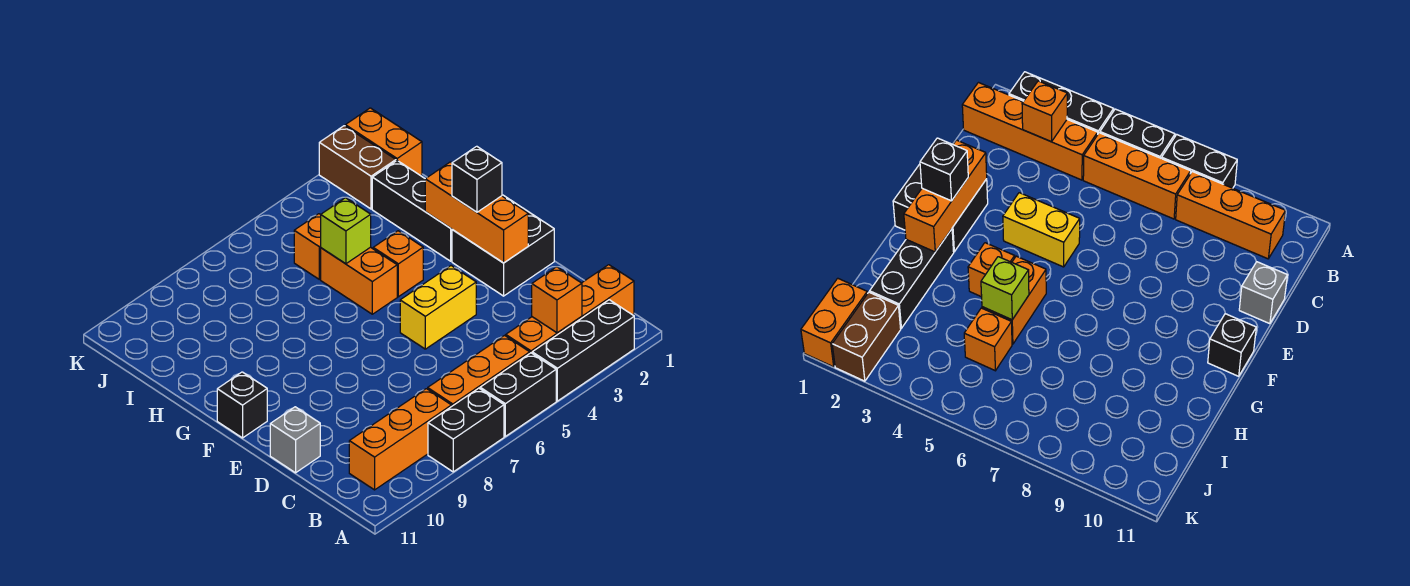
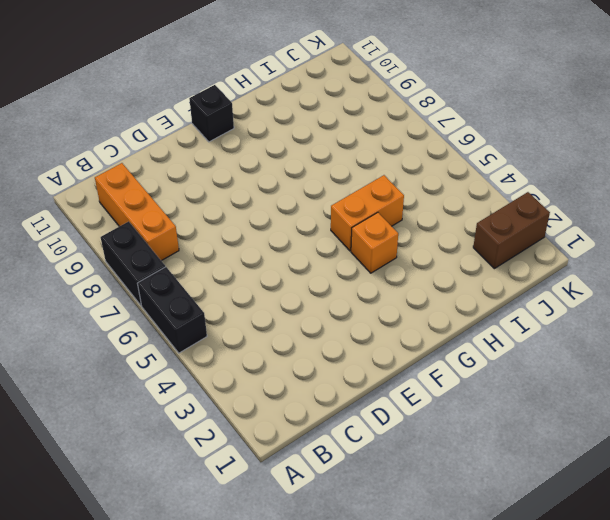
none -> black 1x3 brick [532,300,634,401]
none -> orange 1x4 brick [506,265,634,353]
none -> orange 1x3 brick [428,336,530,406]

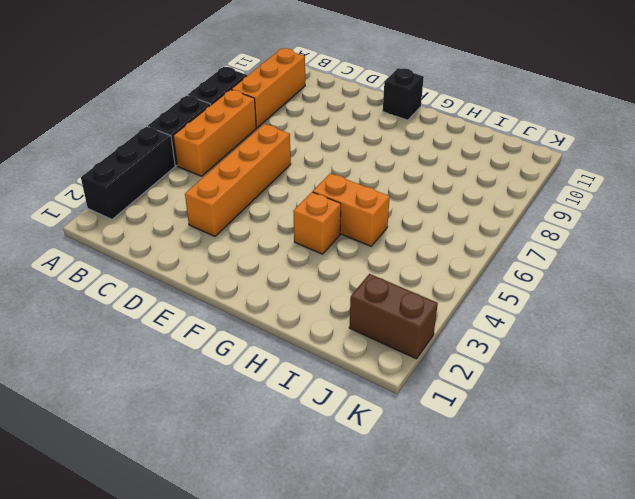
orange 1x4 brick [185,124,291,236] -> orange 1x4 brick moved to [506,265,634,353]
none -> grey 1x1 brick [270,407,320,473]
none -> black 2x2 brick [452,195,554,296]
none -> yellow 1x2 brick [400,266,476,349]

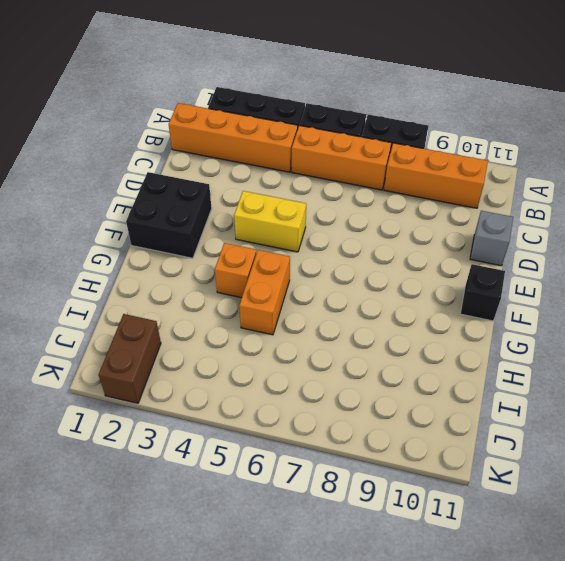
none -> black 1x3 brick [372,161,452,261]
none -> orange 1x1 brick [294,214,321,279]
none -> orange 1x2 brick [345,108,422,176]

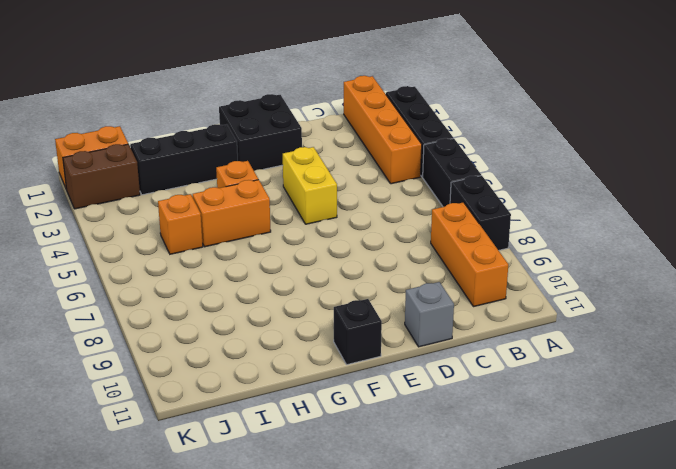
none -> orange 1x3 brick [428,336,530,406]
none -> orange 1x1 brick [532,267,582,333]
none -> orange 1x3 brick [425,162,528,263]

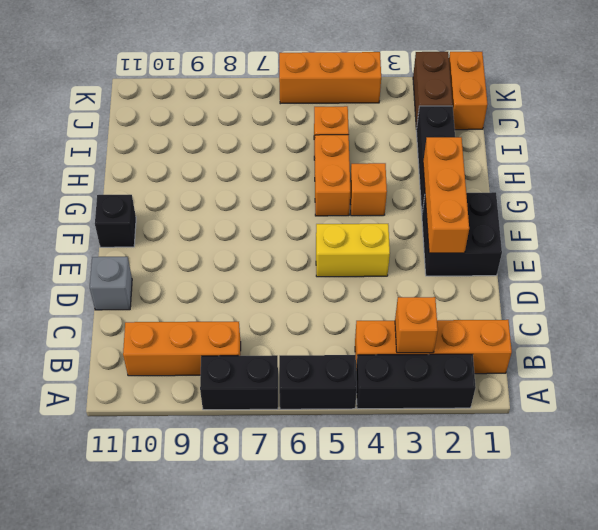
orange 1x3 brick [279,52,381,104] -> orange 1x3 brick moved to [428,336,530,406]
none -> lime 1x1 brick [321,198,371,264]
none -> black 1x1 brick [452,146,502,212]

